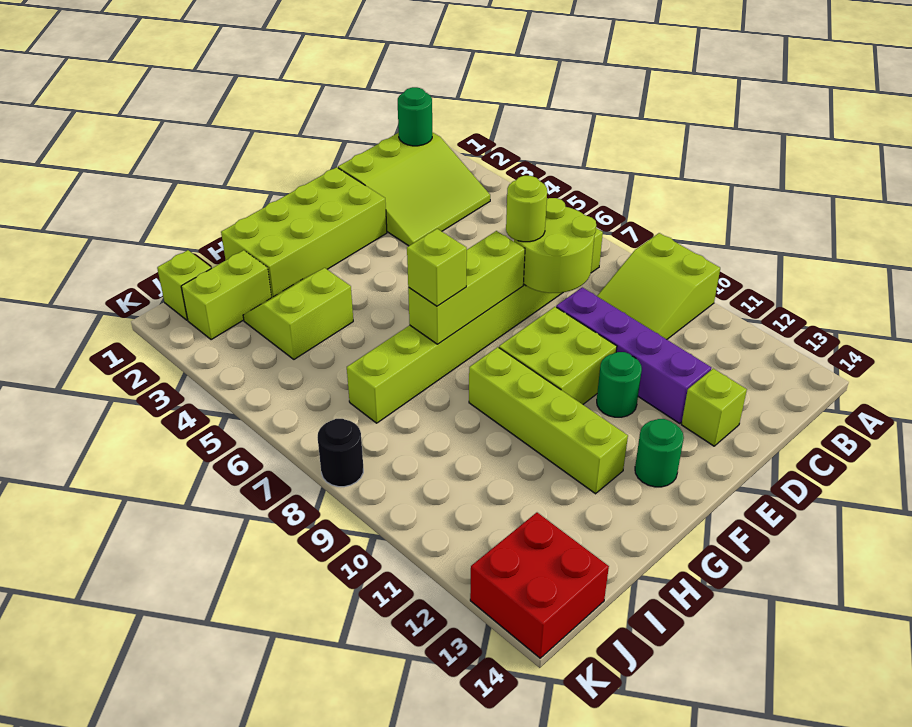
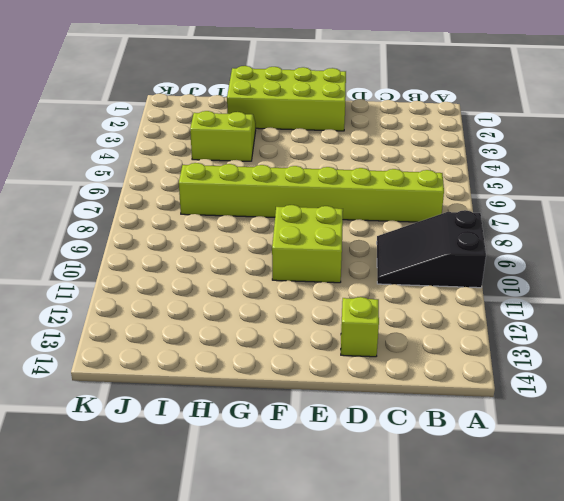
black 2x3 slope [377,210,486,288] -> lime 2x3 slope [597,233,720,339]
none -> lime 3x3 slope [338,132,490,246]
none -> purple 1x4 brick [556,287,711,423]
none -> green 1x1 round brick [597,352,642,417]

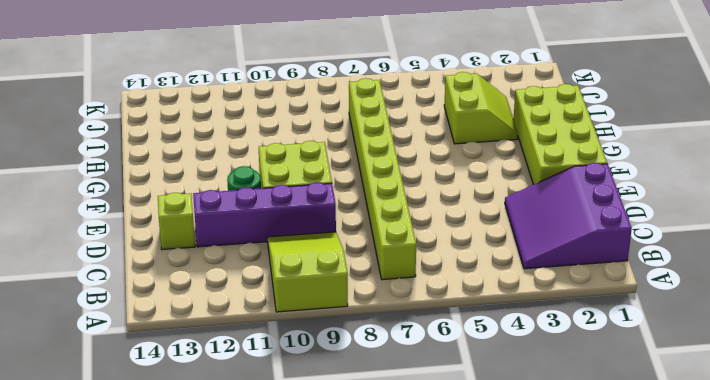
purple 3x3 slope [505,163,632,269] -> lime 3x3 slope [338,132,490,246]
none -> green 1x1 round brick [635,419,684,487]
none -> lime 1x4 brick [469,347,628,494]
none -> lime 1x2 brick [181,250,272,340]

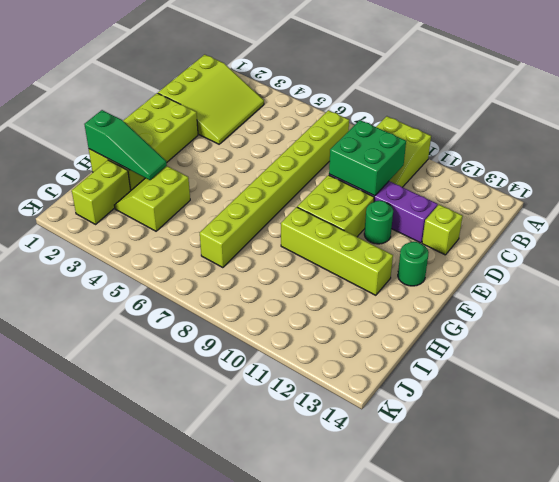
green 2x2 brick [329,120,406,196] -> none
green 1x3 slope [84,110,167,180] -> none
none -> lime 1x1 brick [157,250,211,320]
none -> red 2x2 brick [470,513,609,658]
none -> black 1x1 round brick [318,419,363,487]

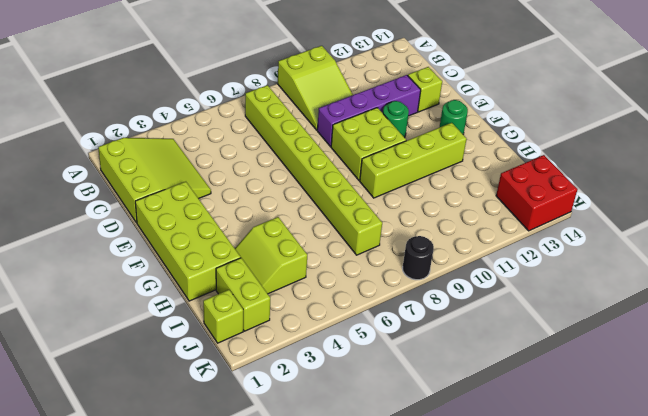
none -> green 1x1 round brick [398,87,432,146]
none -> lime 2x2 round brick [514,198,596,293]
none -> lime 1x3 brick [408,231,525,344]

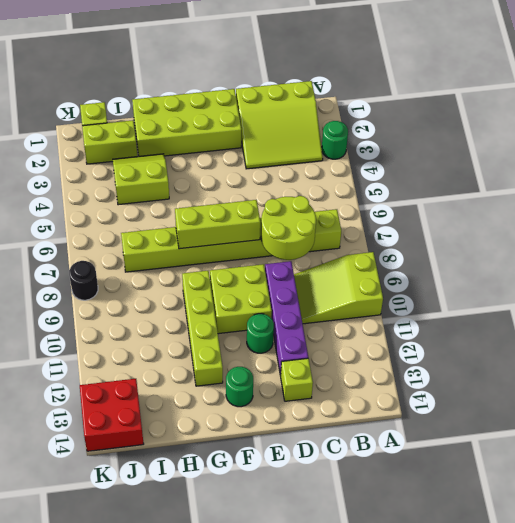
green 1x1 round brick [322,121,348,159] -> green 1x1 round brick moved to [398,87,432,146]
none -> lime 1x1 round brick [506,176,547,242]
none -> lime 1x1 brick [407,229,467,306]

